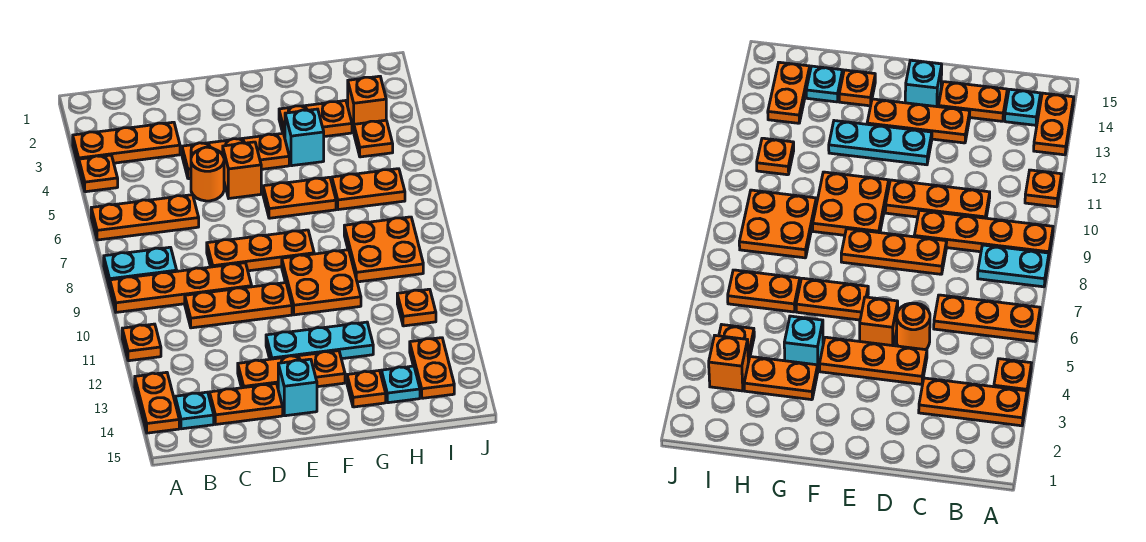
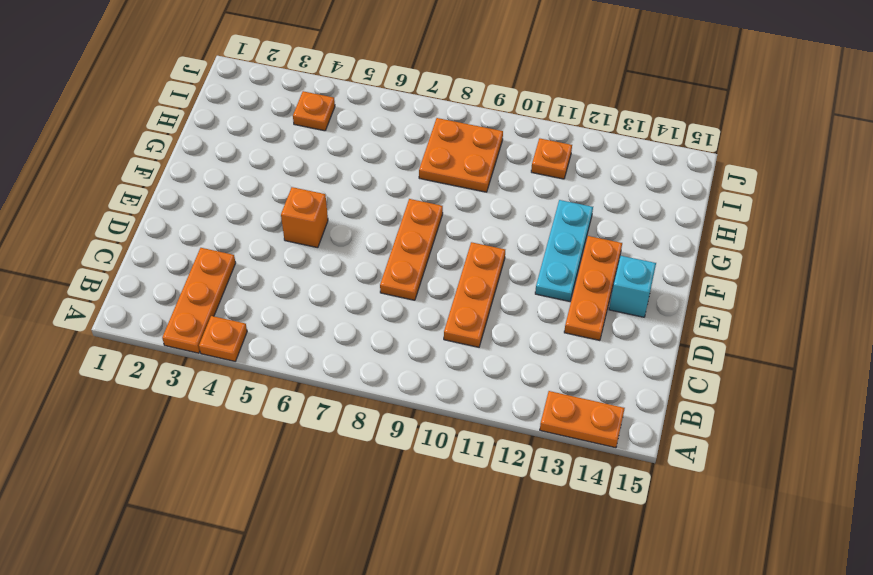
none -> orange 1x3 plate [91,195,199,240]
none -> cyan 1x2 plate [104,247,177,288]
none -> orange 1x4 plate [110,263,252,312]

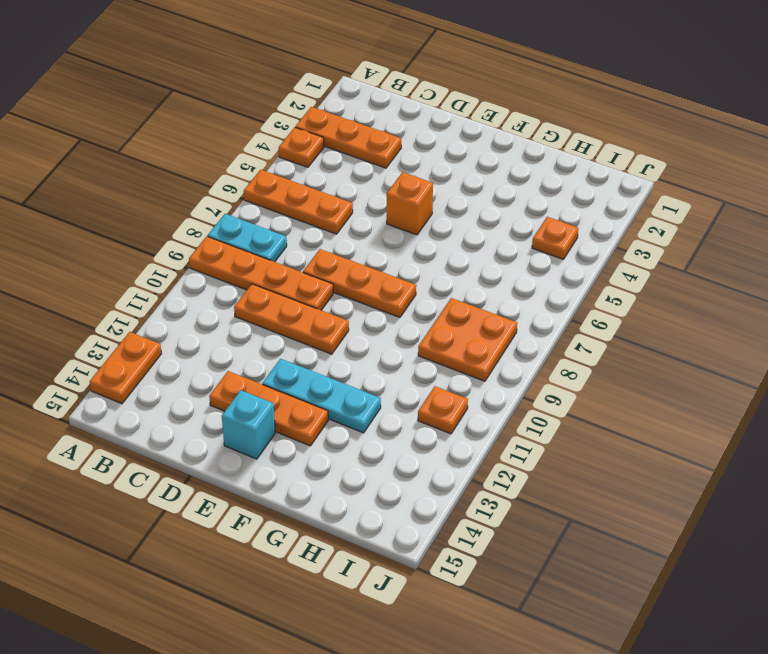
none -> orange 1x1 plate [122,324,161,361]
none -> cyan 1x1 plate [175,392,214,429]
none -> orange 1x2 plate [210,384,283,424]

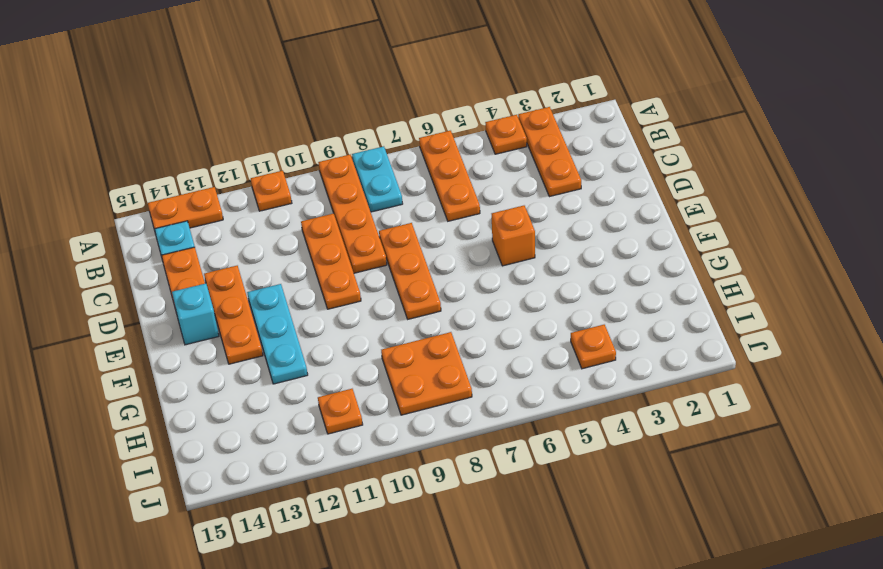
none -> orange 1x3 plate [182,133,289,179]
none -> orange 1x1 round brick [191,147,224,201]
none -> orange 1x2 plate [263,177,336,218]

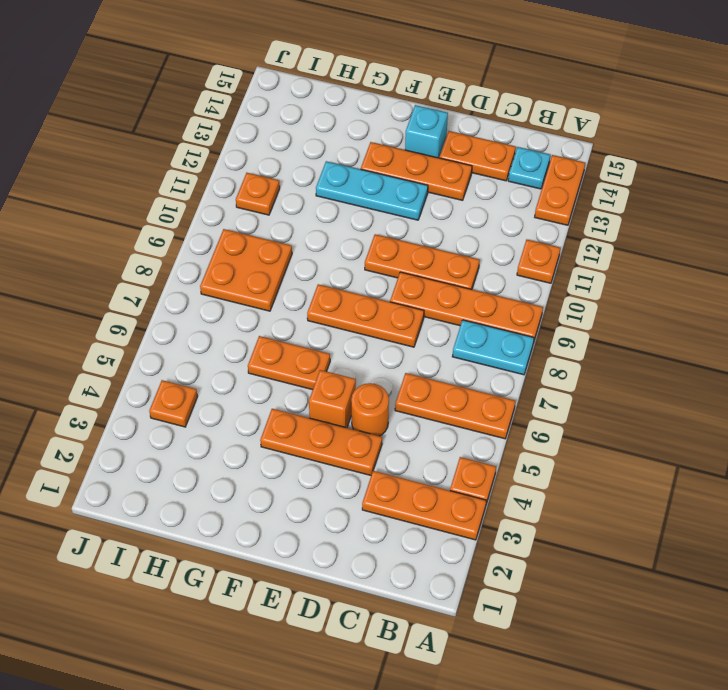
none -> orange 2x2 plate [282,250,361,315]
none -> orange 1x2 plate [279,101,352,137]
none -> cyan 1x1 brick [285,109,324,166]

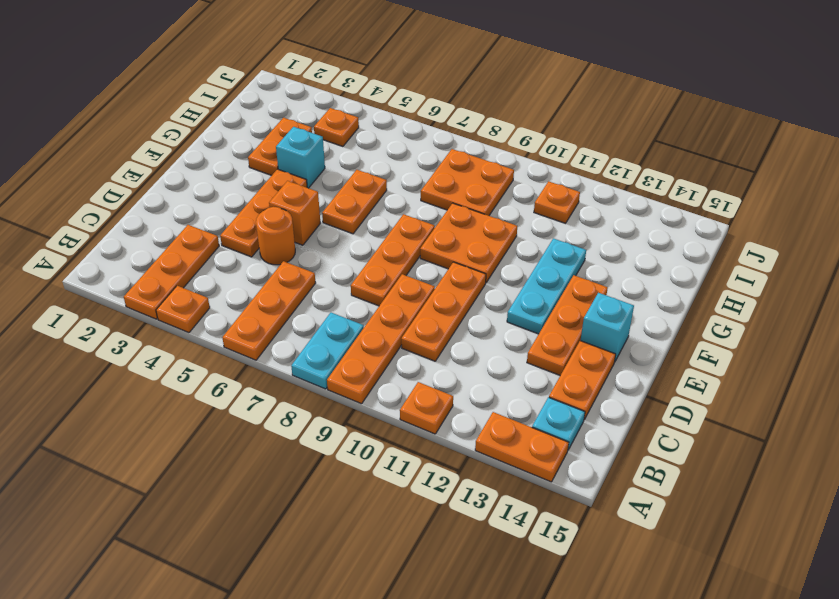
none -> orange 1x1 plate [347,370,386,407]
none -> orange 1x2 plate [332,169,405,210]
none -> cyan 1x1 plate [381,366,420,403]

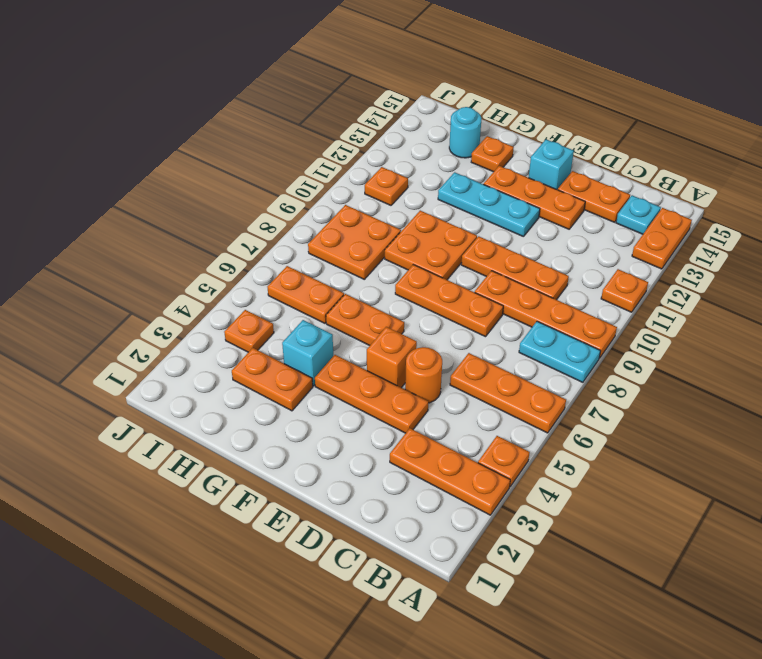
cyan 1x1 round brick [449,107,482,158] -> cyan 1x1 plate [381,366,420,403]
none -> orange 1x1 brick [348,76,386,132]
none -> orange 1x2 plate [410,338,454,398]

